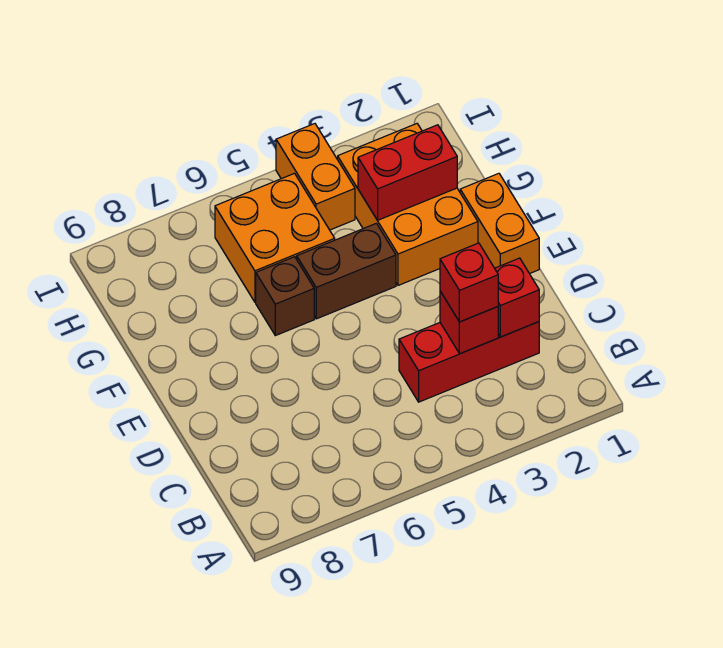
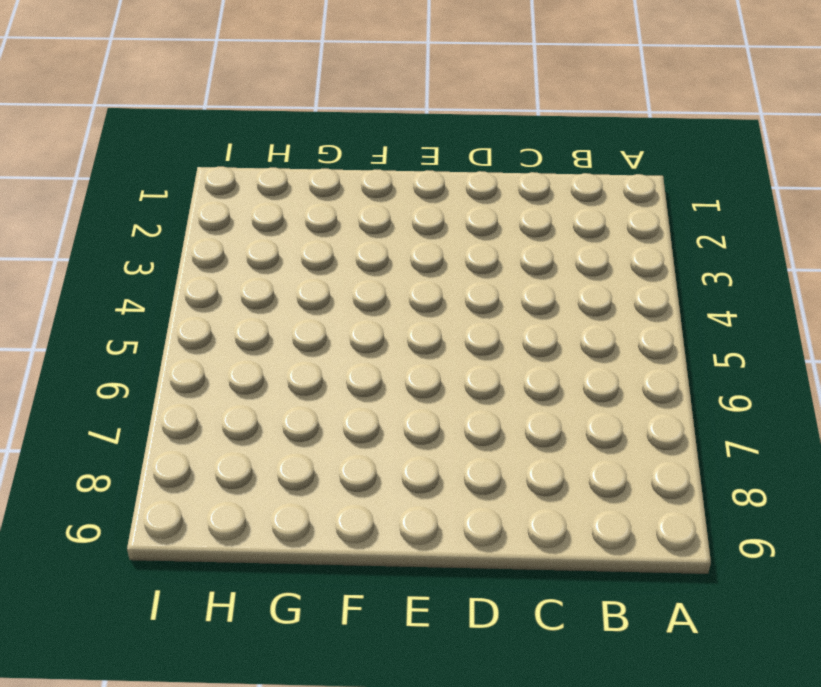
none -> red 1x3 brick [399,322,539,402]
none -> orange 1x2 brick [460,173,539,274]

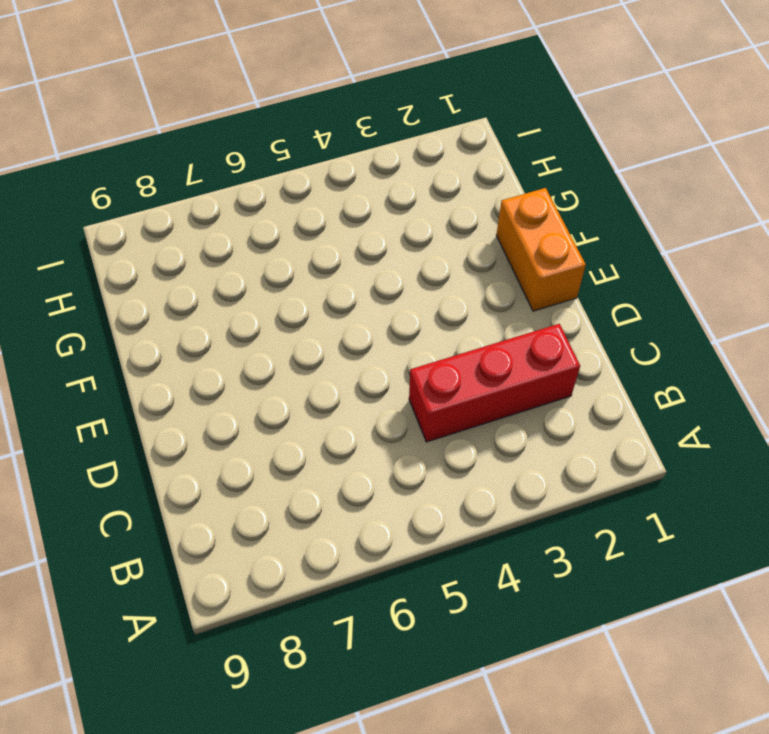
none -> orange 2x3 brick [338,124,478,285]
none -> brown 1x2 brick [297,223,396,319]

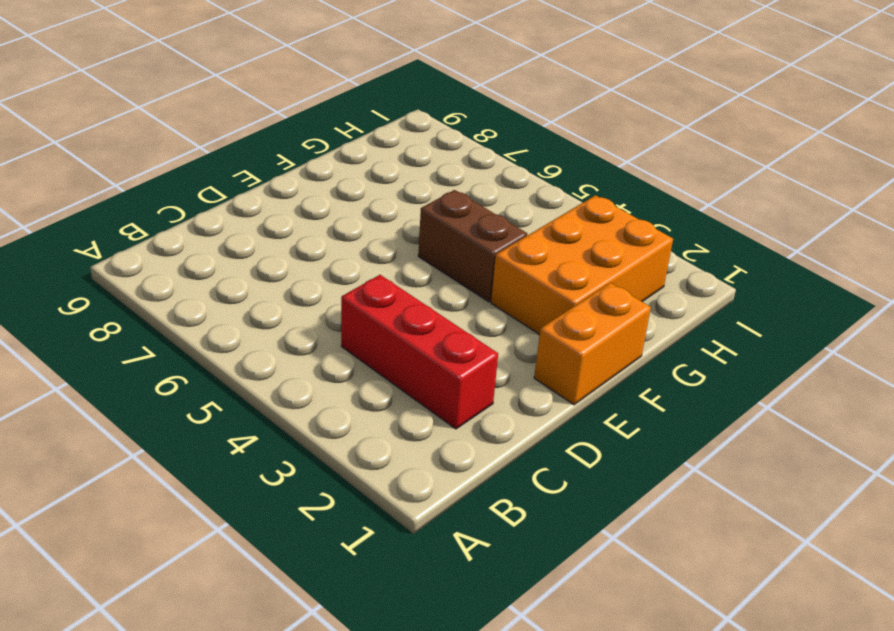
none -> brown 1x1 brick [256,257,314,336]
none -> orange 2x2 brick [215,173,335,302]

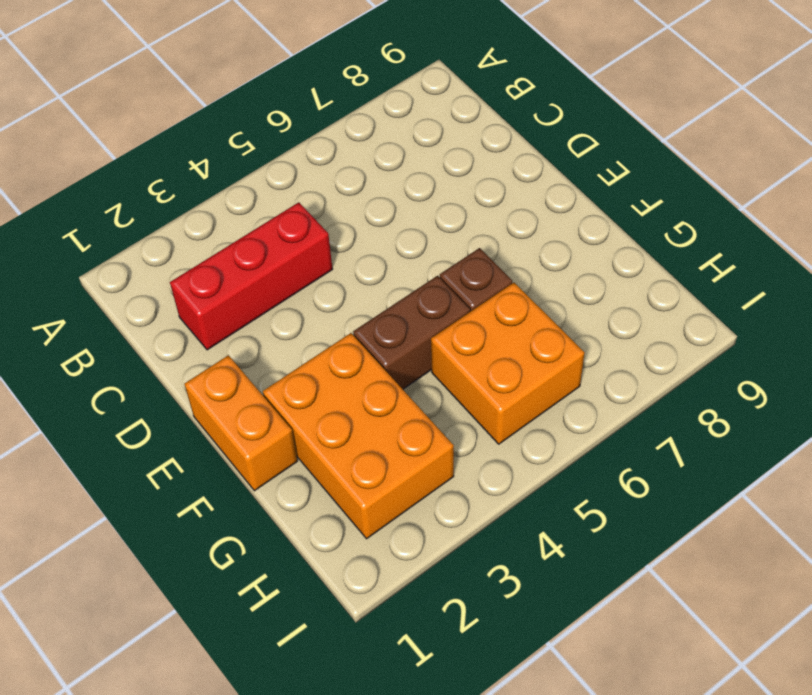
none -> orange 1x2 brick [276,124,355,230]
none -> red 1x1 brick [495,258,539,337]

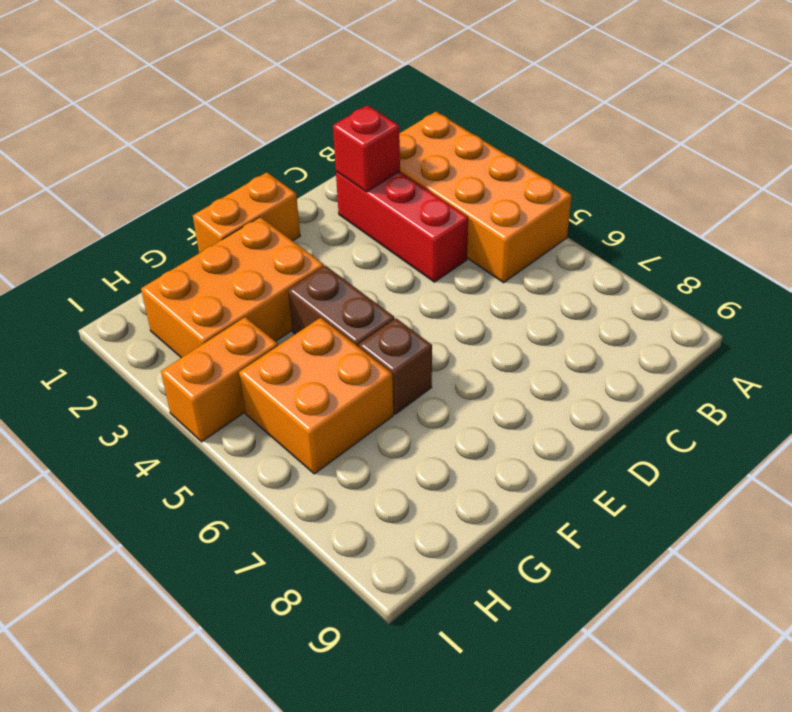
orange 2x4 brick [399,112,572,283] -> none
none -> red 1x1 brick [440,291,498,354]
none -> red 1x2 brick [358,125,457,220]

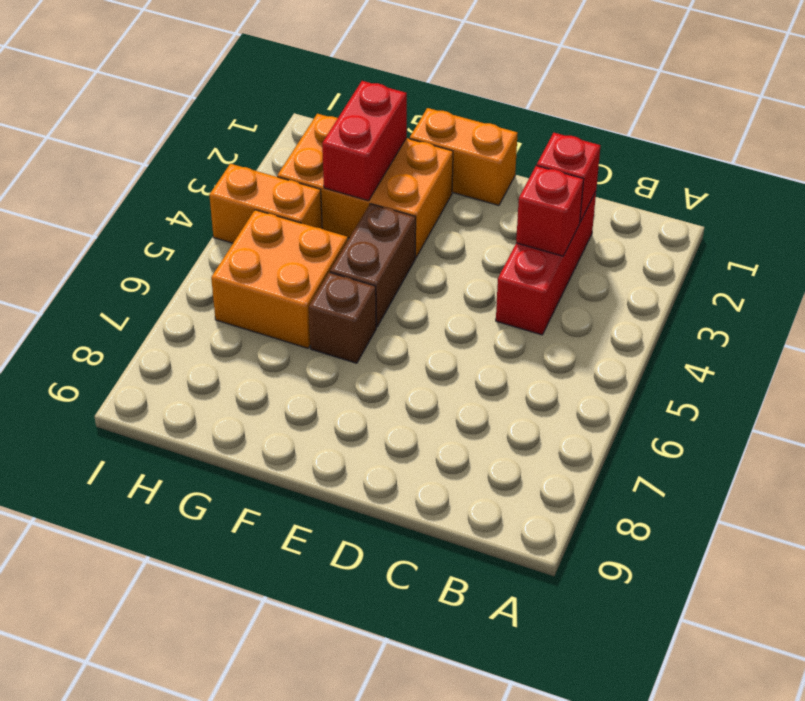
none -> red 1x1 brick [440,243,498,322]

